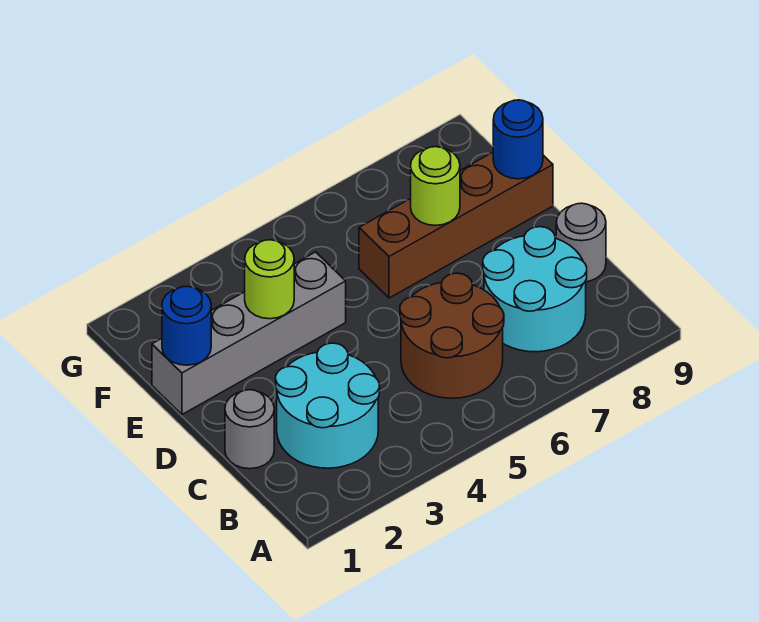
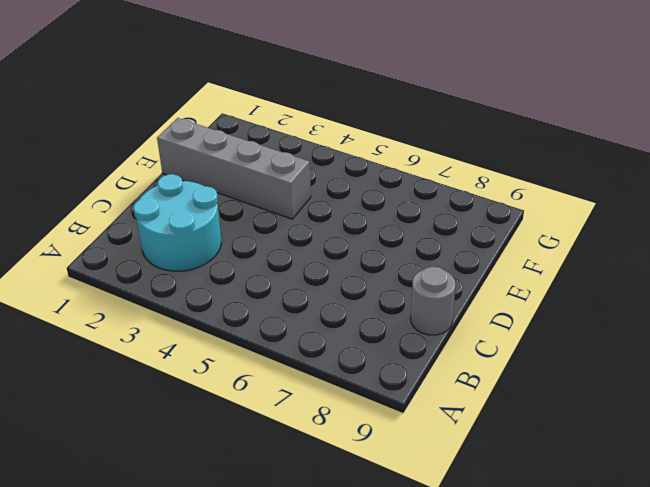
none -> brown 2x2 round brick [400,273,504,398]
none -> cyan 2x2 round brick [483,227,587,352]

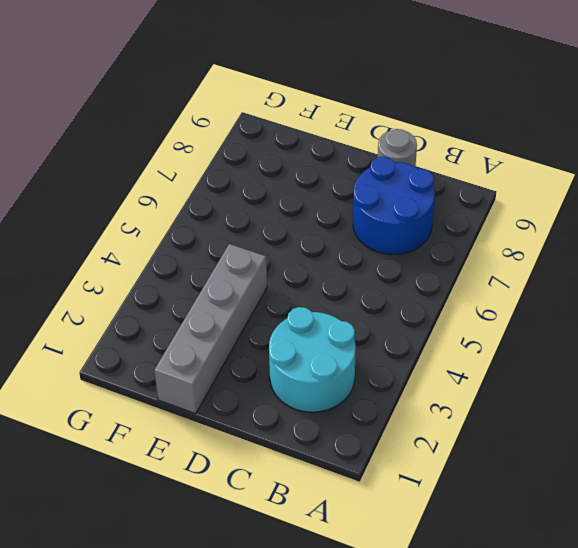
blue 2x2 round brick [353,157,435,254] -> cyan 2x2 round brick [483,227,587,352]
none -> brown 2x2 round brick [400,273,504,398]
none -> grey 1x1 round brick [225,390,274,469]

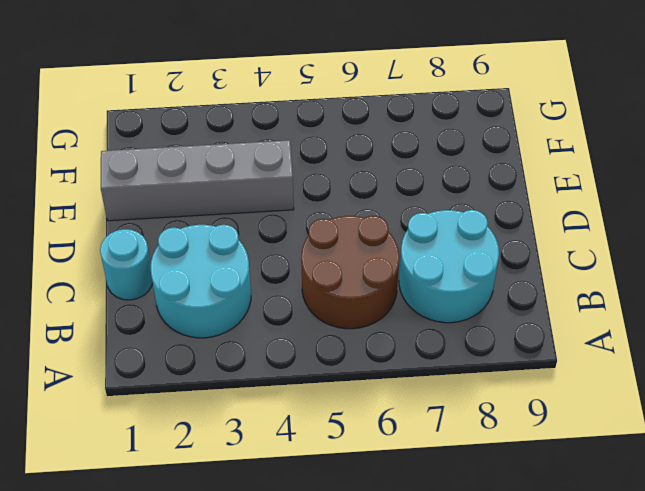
cyan 1x1 round brick [100,229,152,300] -> grey 1x1 round brick [225,390,274,469]
none -> grey 1x1 round brick [556,203,606,282]
none -> brown 1x4 brick [359,152,553,298]

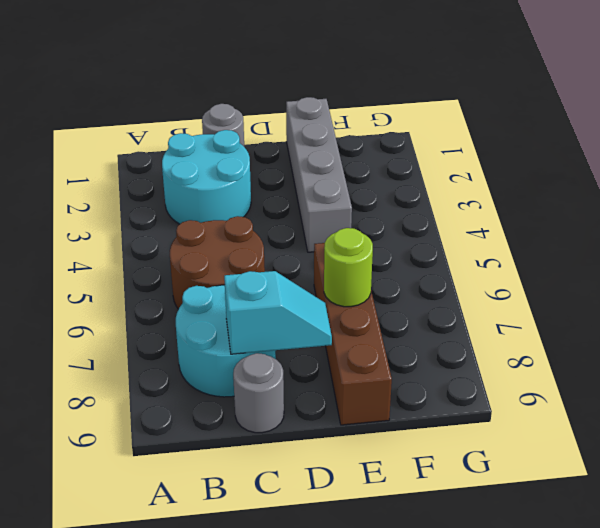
cyan 1x2 slope [224,271,332,354] -> none
none -> blue 1x1 round brick [162,286,211,365]
none -> lime 1x1 round brick [245,240,294,319]

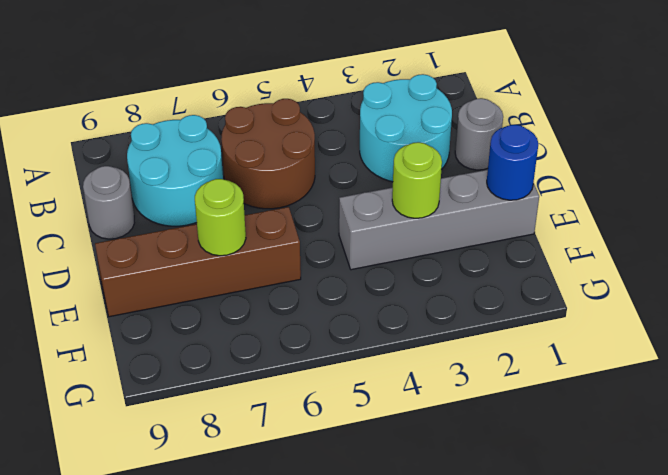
none -> blue 1x1 round brick [493,100,543,179]

